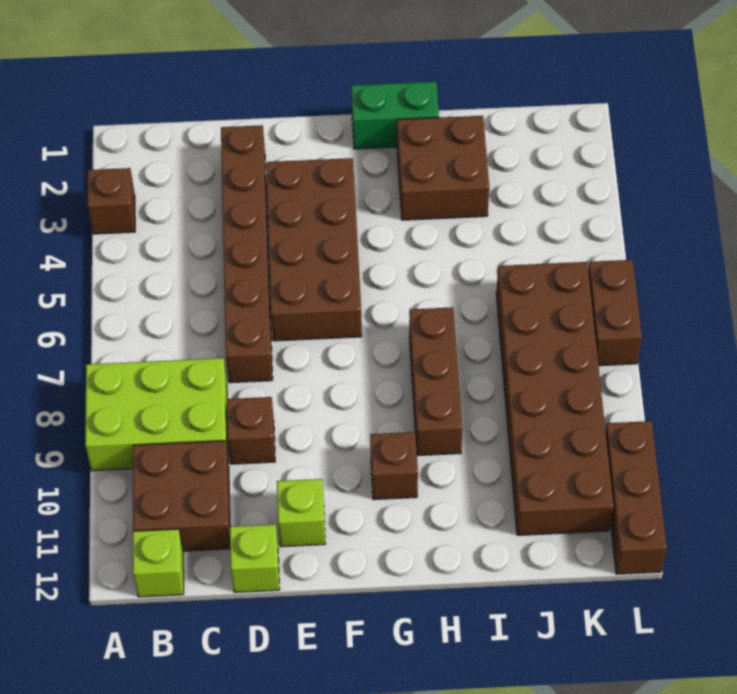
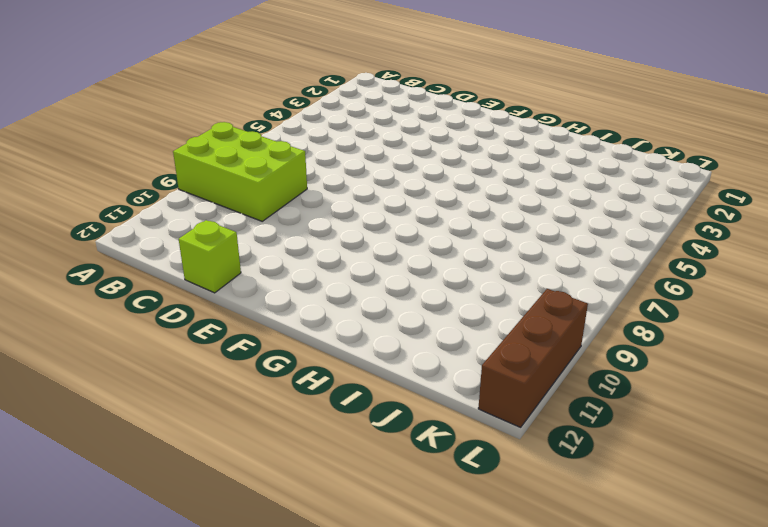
none -> brown 1x1 brick [88,168,135,234]
none -> brown 2x2 brick [133,441,230,551]
none -> lime 1x1 brick [133,529,184,597]

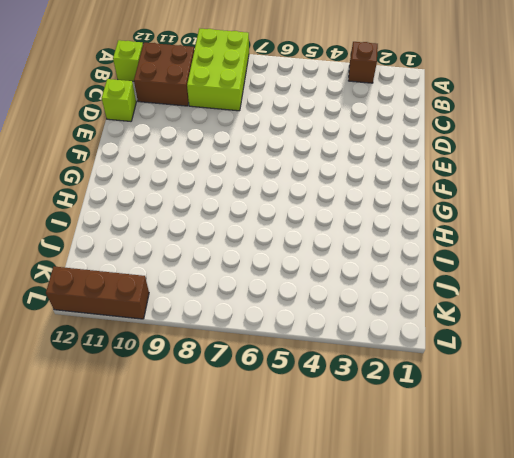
none -> brown 1x6 brick [221,125,273,383]
none -> brown 1x1 brick [227,397,275,464]
none -> brown 2x4 brick [266,158,362,341]

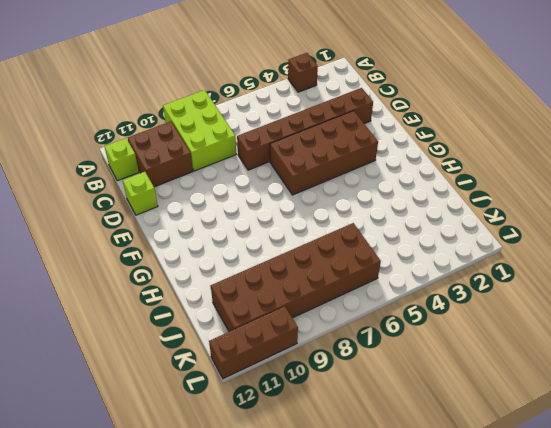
none -> brown 1x1 brick [227,397,275,464]
none -> lime 1x1 brick [277,479,325,547]
none -> green 1x2 brick [351,82,439,149]

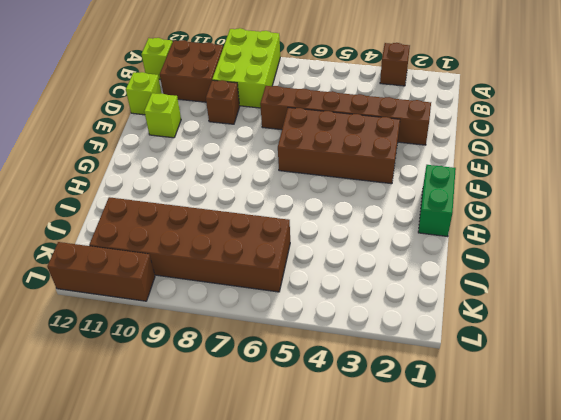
none -> brown 1x1 brick [370,432,418,500]
none -> brown 2x2 brick [397,116,489,220]
none -> brown 1x3 brick [409,307,463,456]

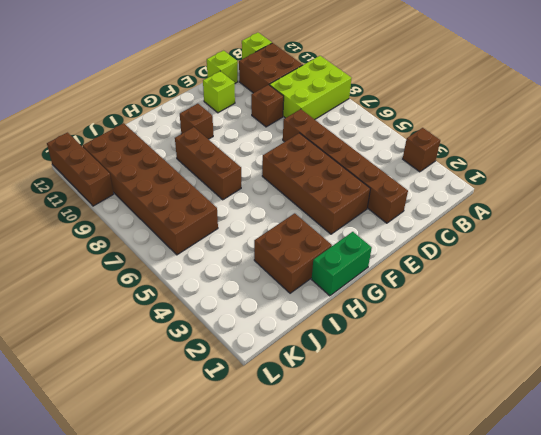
none -> brown 1x2 brick [588,260,642,366]

